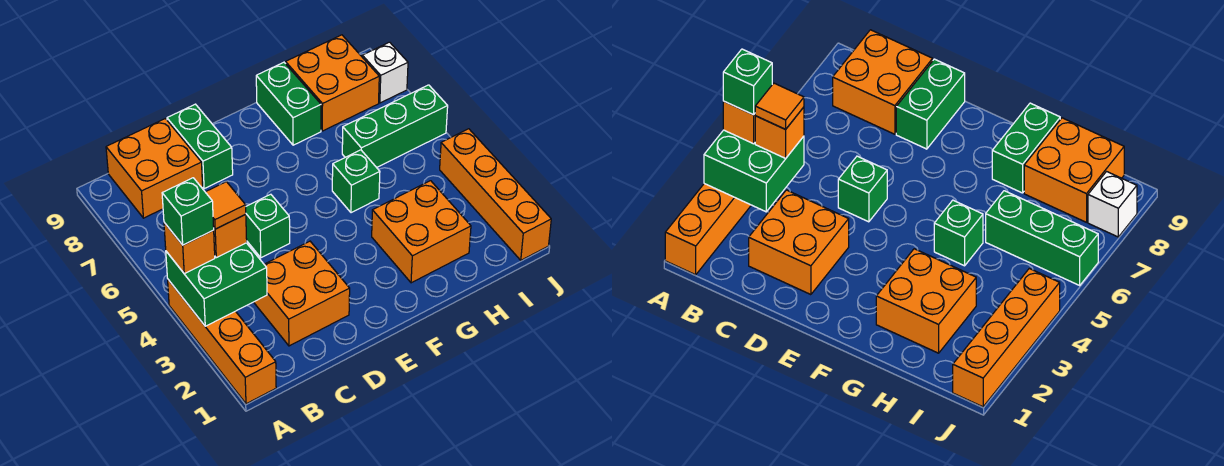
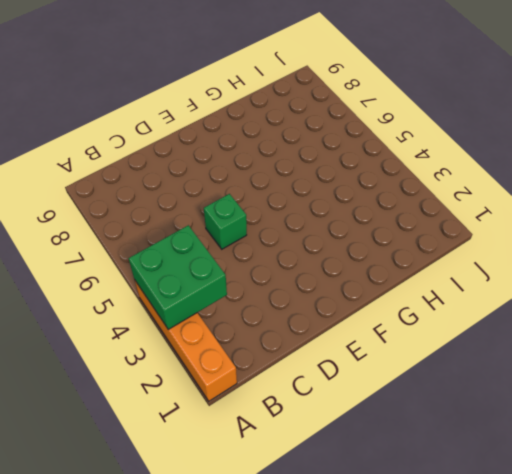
none -> orange 2x2 brick [106,119,203,218]
none -> orange 2x2 brick [254,241,350,346]
none -> green 1x2 brick [167,104,233,189]

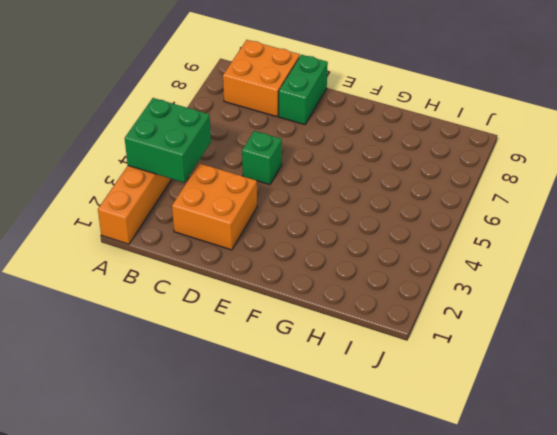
none -> orange 2x2 brick [372,181,471,283]
none -> green 1x1 brick [332,150,380,213]
none -> green 1x2 brick [256,62,321,145]

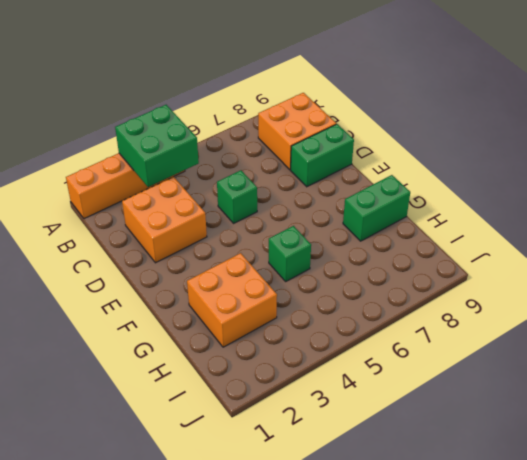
none -> green 1x3 brick [342,85,448,167]
none -> orange 2x2 brick [286,35,379,131]
none -> orange 1x4 brick [440,129,551,260]

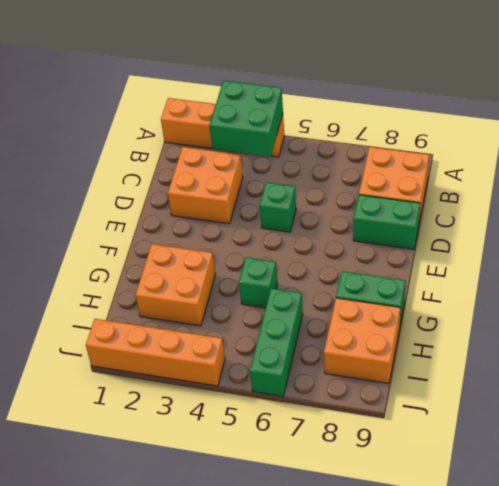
none -> white 1x1 brick [362,42,408,103]
none -> orange 1x1 brick [164,223,215,274]
none -> orange 1x1 brick [214,214,247,258]

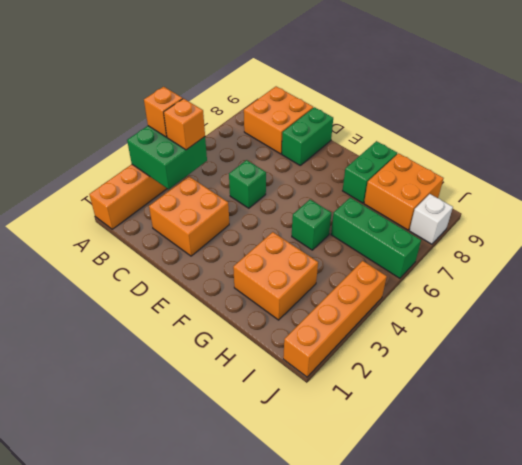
none -> green 1x1 brick [162,178,214,245]
none -> orange 1x1 tile [206,182,246,229]

